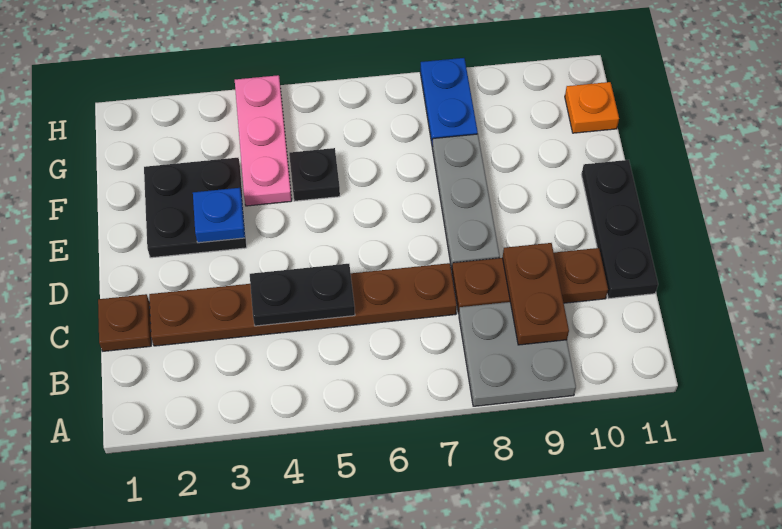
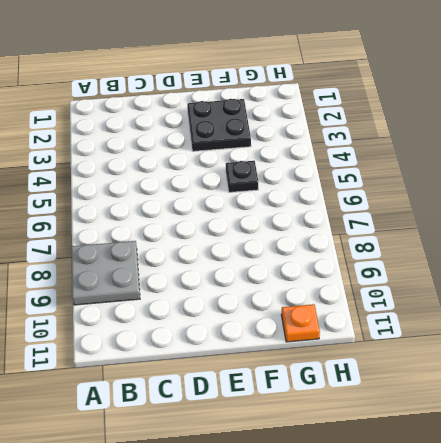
none -> brown 1x1 plate [98,294,151,351]
none -> brown 1x6 plate [149,263,457,346]
none -> brown 1x3 plate [452,248,608,314]

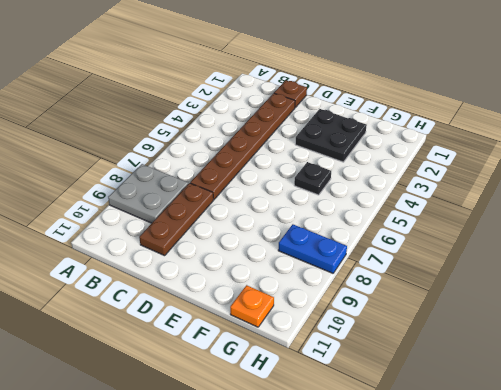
none -> black 1x3 plate [582,160,658,299]
none -> grey 1x3 plate [432,134,500,270]
none -> pink 1x3 plate [235,75,292,206]

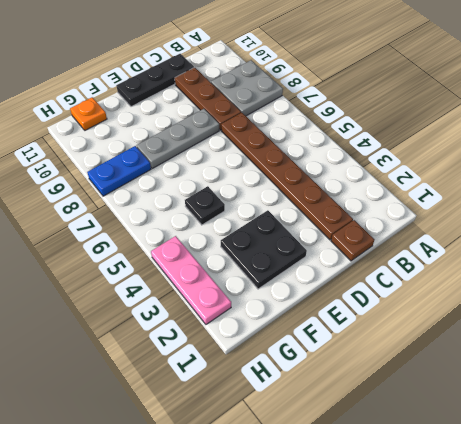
pink 1x3 plate [151,236,231,324] -> pink 1x3 plate turned to [235,75,292,206]
none -> brown 1x2 plate [503,243,569,345]
none -> black 1x2 plate [250,264,355,326]
none -> blue 1x1 plate [193,188,245,243]

